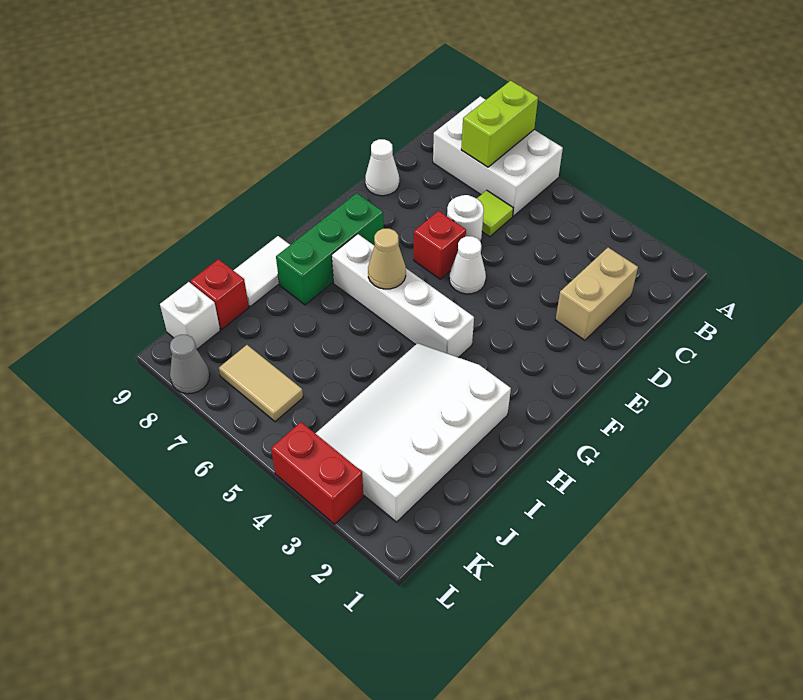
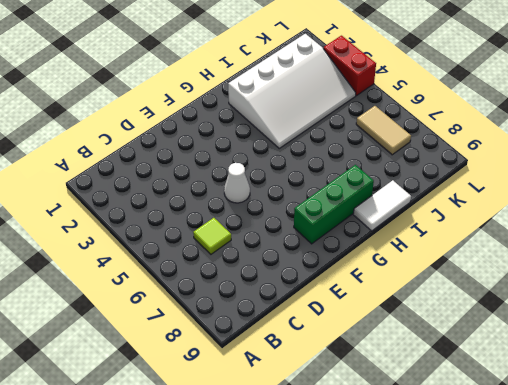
none -> white 2x3 brick [433,96,563,216]
none -> tan 1x2 brick [555,248,638,340]
none -> white 1x1 round brick [447,195,484,242]

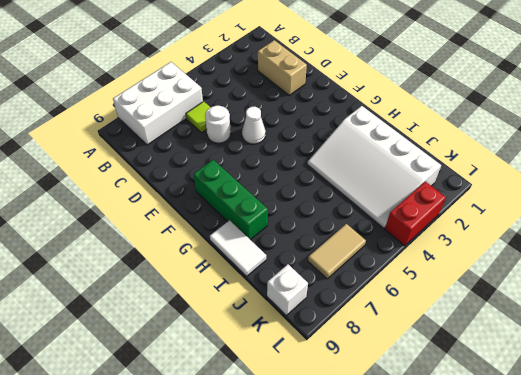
none -> white 1x1 cone [365,139,399,196]
none -> red 1x1 brick [414,211,466,279]
none -> white 1x4 brick [332,234,474,358]

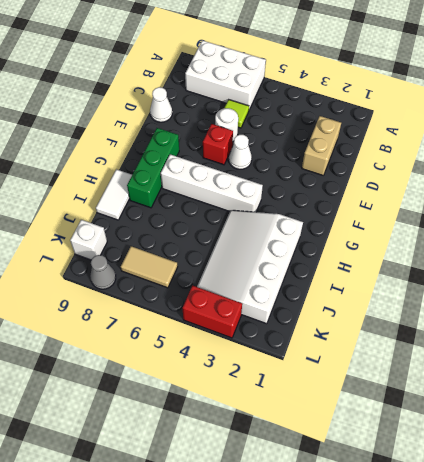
none -> red 1x1 brick [190,259,249,329]
none -> lime 1x2 brick [461,81,538,167]
none -> tan 1x1 cone [368,229,406,289]

